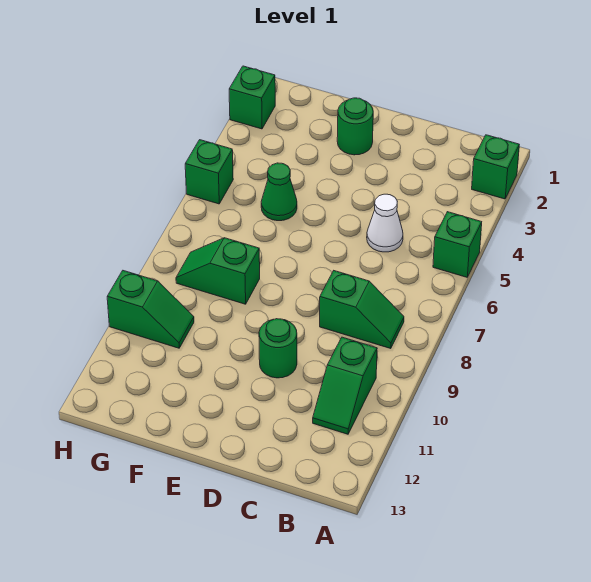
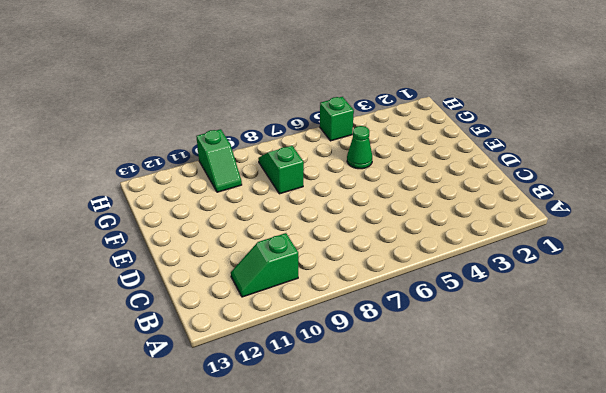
none -> green 1x1 brick [472,135,519,199]
none -> green 1x1 brick [433,212,482,277]
none -> green 1x2 slope [320,271,404,349]

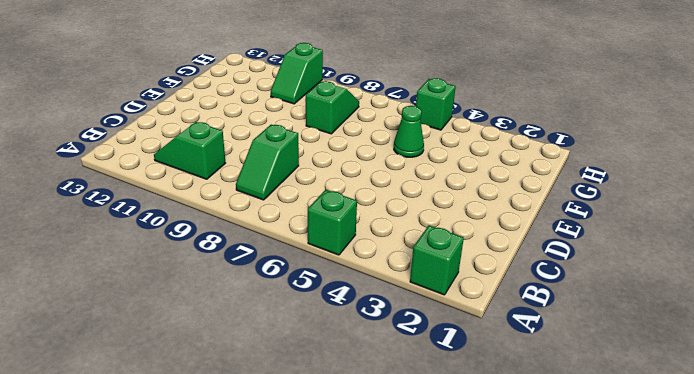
none -> white 1x1 cone [367,194,403,252]
none -> green 1x1 round brick [259,319,297,378]
none -> green 1x1 round brick [337,98,373,155]

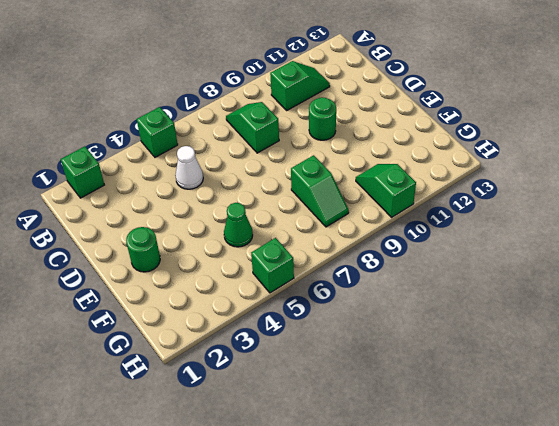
none -> green 1x1 brick [229,66,275,129]

